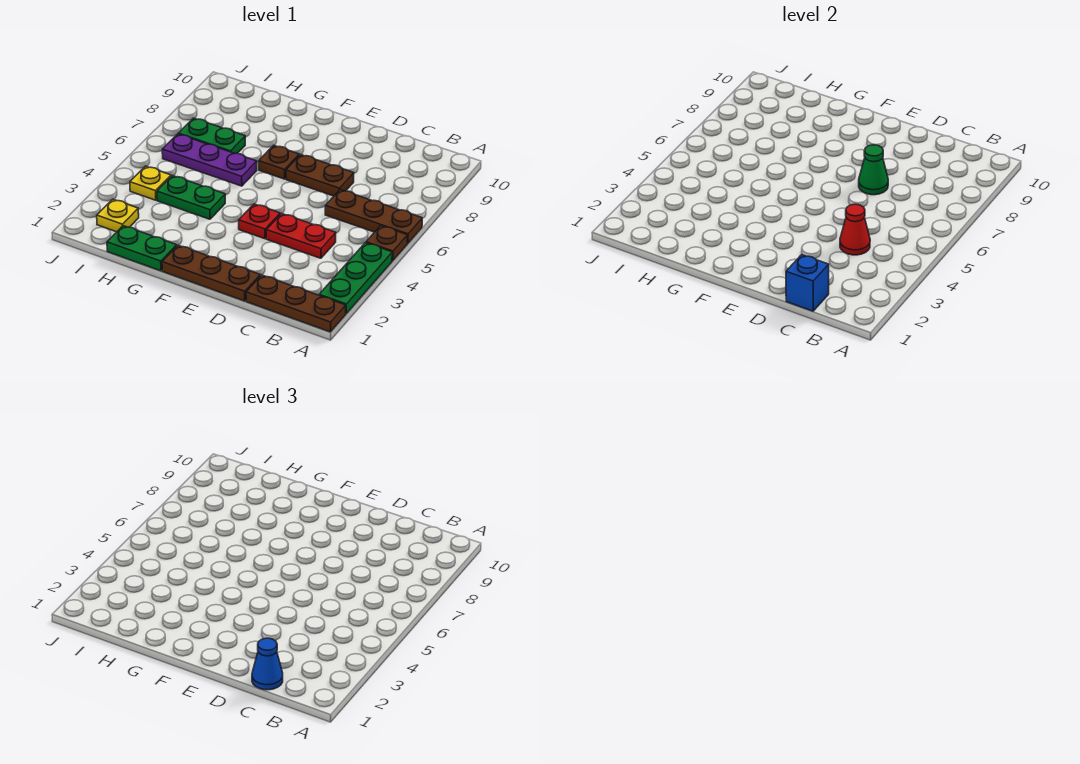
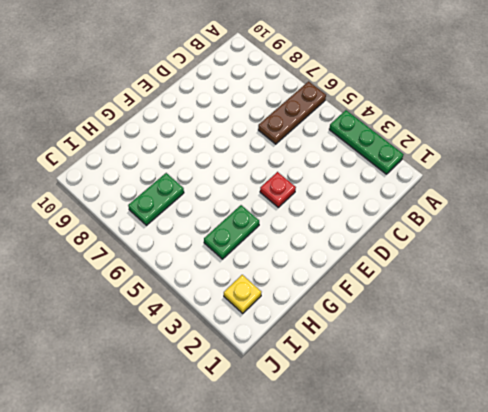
none -> brown 1x3 plate [246,275,346,332]
none -> brown 1x1 plate [366,226,407,261]
none -> red 1x2 plate [266,213,336,258]

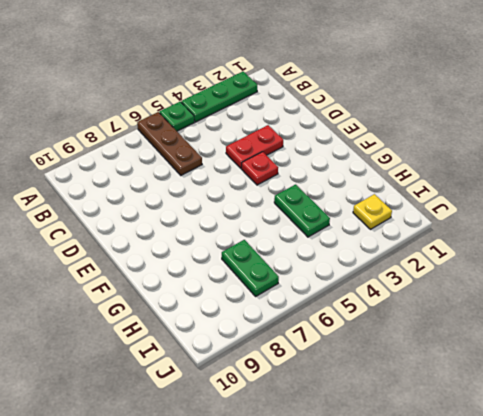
green 1x1 plate [160,102,194,131] -> brown 1x1 plate [366,226,407,261]
red 1x2 plate [226,125,283,169] -> red 1x2 plate turned to [266,213,336,258]
none -> brown 1x3 plate [246,275,346,332]
none -> brown 1x3 plate [162,245,260,301]
none -> brown 1x2 plate [286,155,354,196]

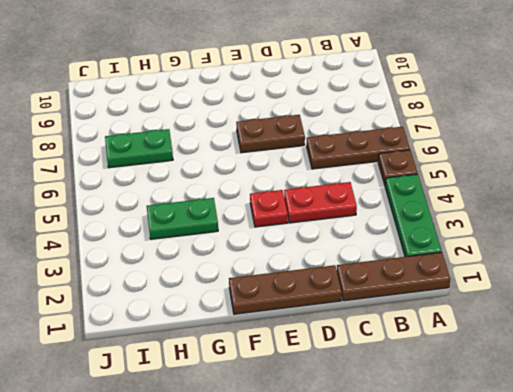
none -> brown 1x1 plate [259,145,299,179]
none -> green 1x2 plate [107,226,177,271]
none -> purple 1x3 plate [162,134,257,186]

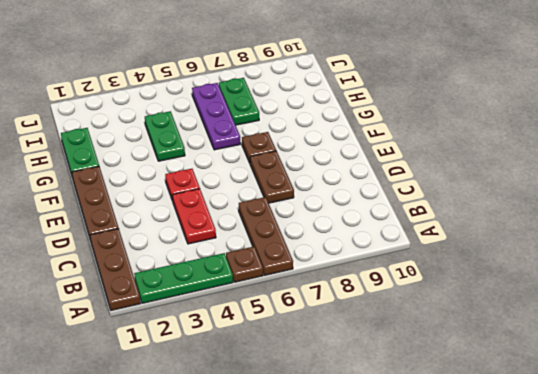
none -> yellow 1x1 plate [97,199,139,232]
none -> yellow 1x1 plate [130,166,171,200]
none -> blue 1x1 brick [786,255,829,311]

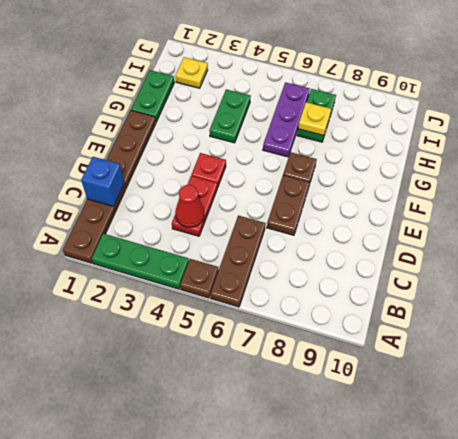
yellow 1x1 plate [298,102,331,136] -> yellow 1x1 plate moved to [130,166,171,200]
none -> green 1x1 cone [859,145,888,195]
none -> blue 1x1 cone [252,638,283,690]

